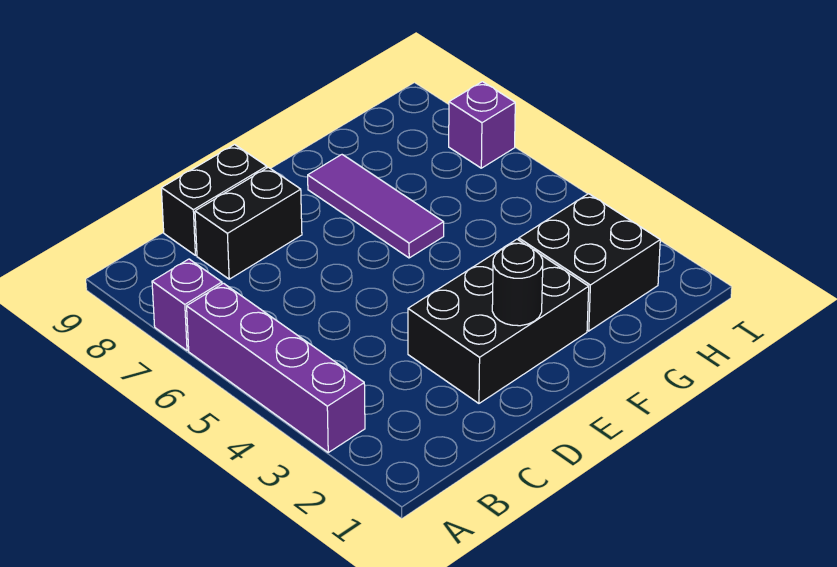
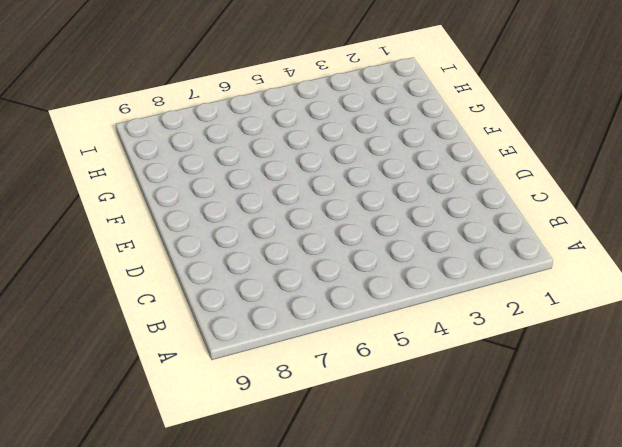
none -> purple 1x4 brick [187,283,365,452]
none -> purple 1x1 brick [152,259,222,351]

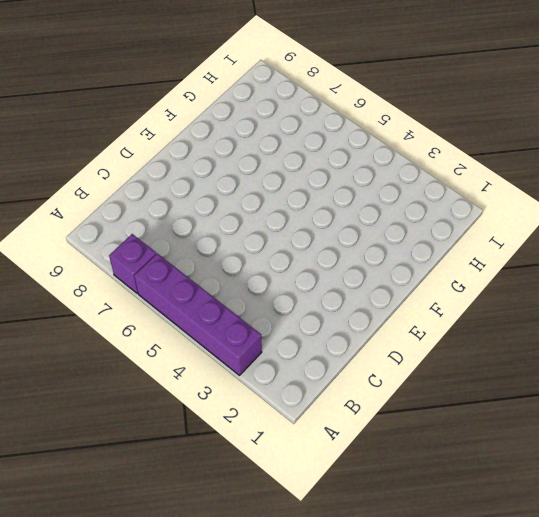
none -> black 1x2 brick [195,167,302,279]
none -> black 1x2 brick [161,145,267,255]

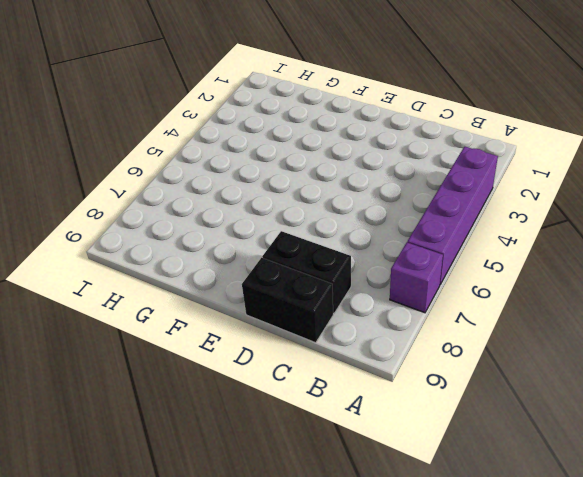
none -> black 2x3 brick [408,239,589,403]
none -> purple 1x3 tile [308,155,444,258]

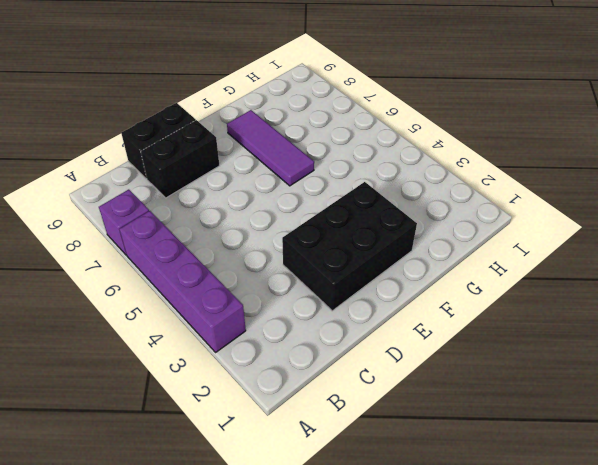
none -> black 2x2 brick [519,194,660,331]
none -> purple 1x1 brick [449,82,515,168]

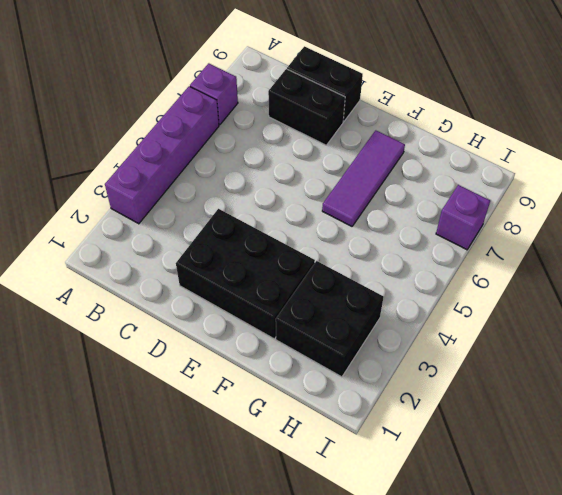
none -> black 1x1 round brick [492,243,543,326]

